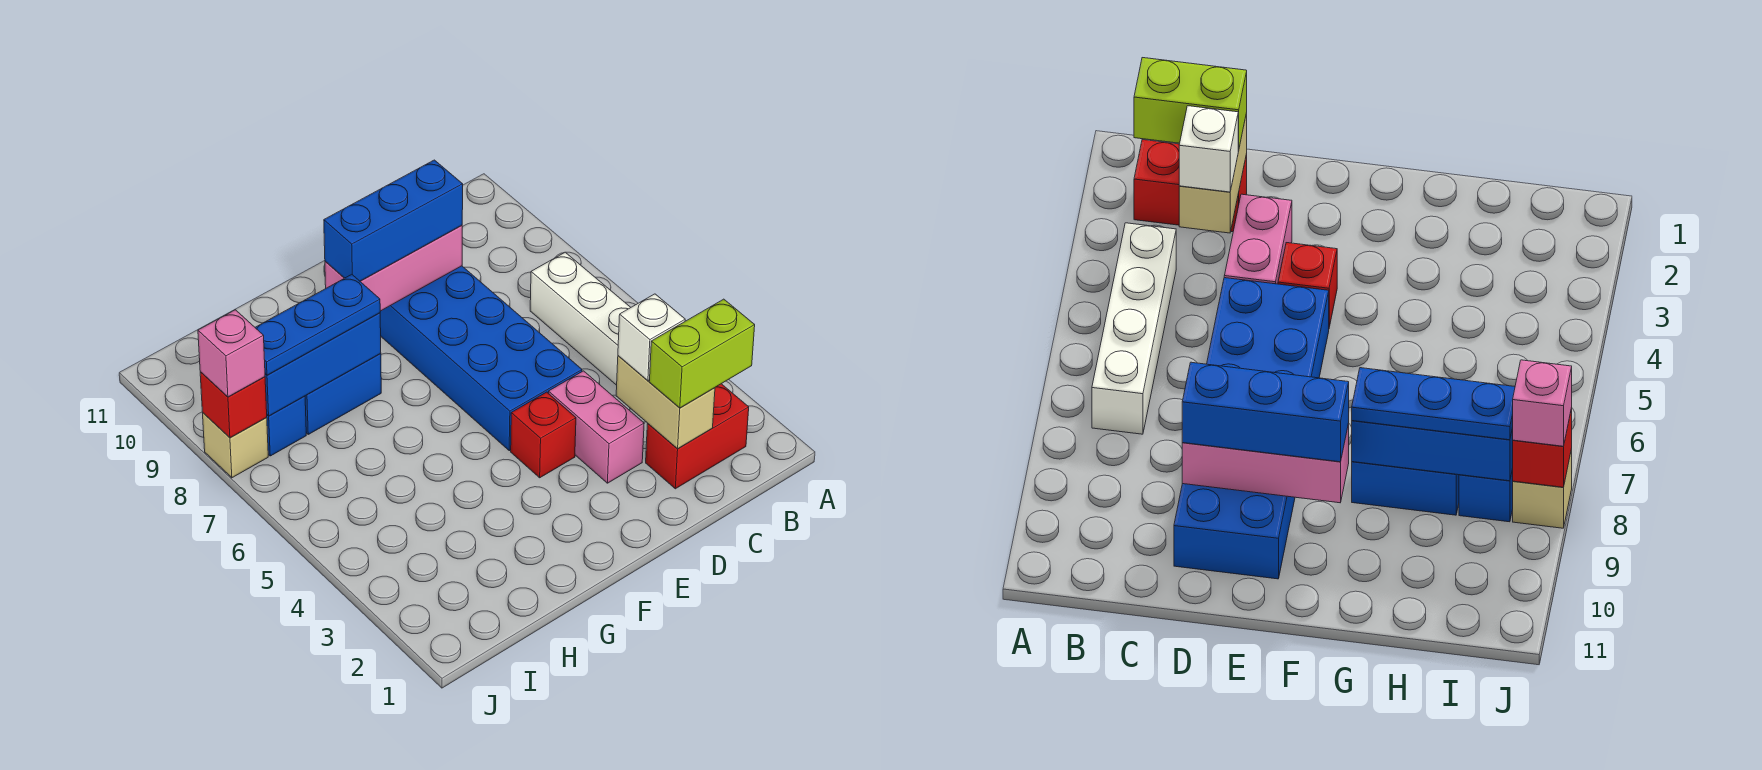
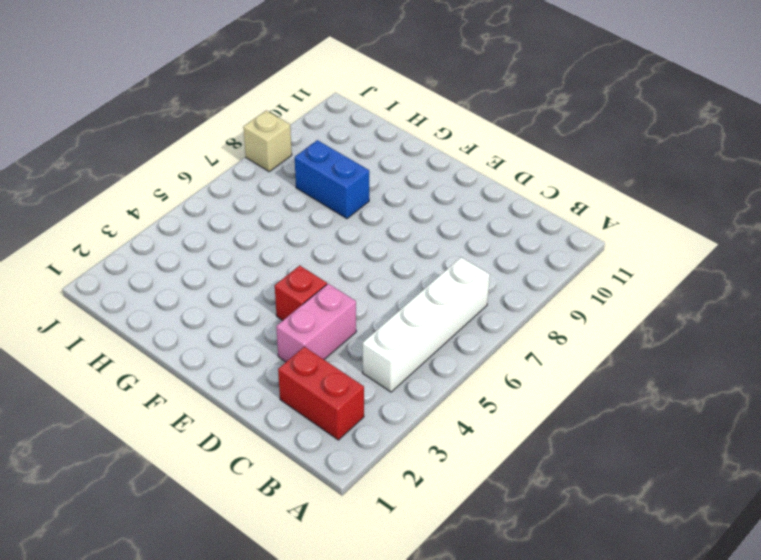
none -> blue 2x6 brick [380,266,582,451]
none -> blue 1x1 brick [267,396,306,456]
none -> tan 1x2 brick [616,356,715,449]

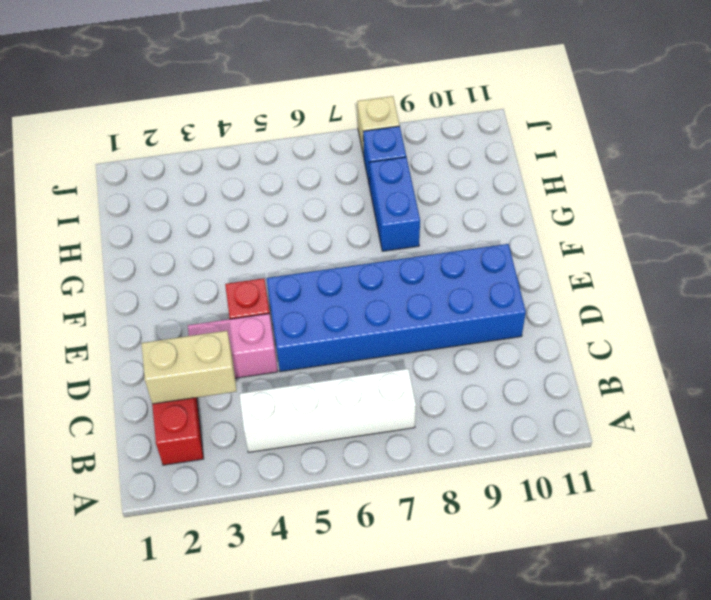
none -> pink 1x3 brick [325,225,462,311]
none -> blue 1x3 brick [265,313,381,416]
none -> red 1x1 brick [200,372,267,438]

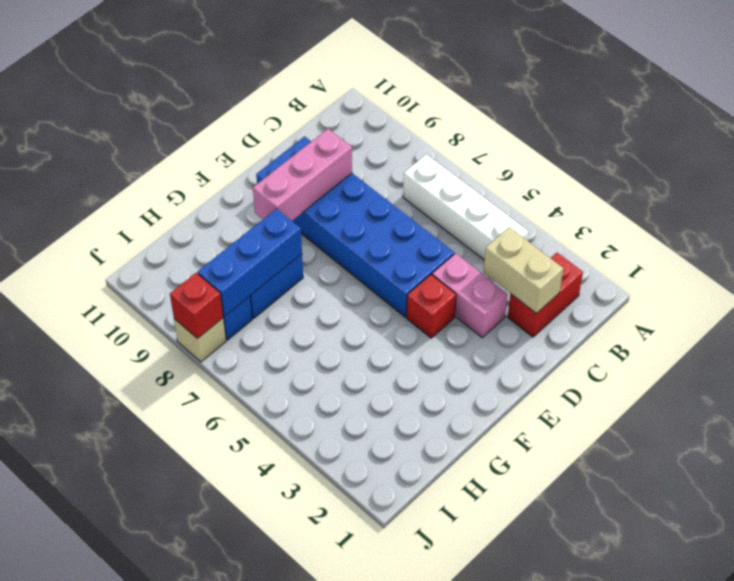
none -> lime 1x2 brick [649,299,755,408]
none -> white 1x1 brick [618,294,685,381]
none -> blue 1x3 brick [324,160,463,281]

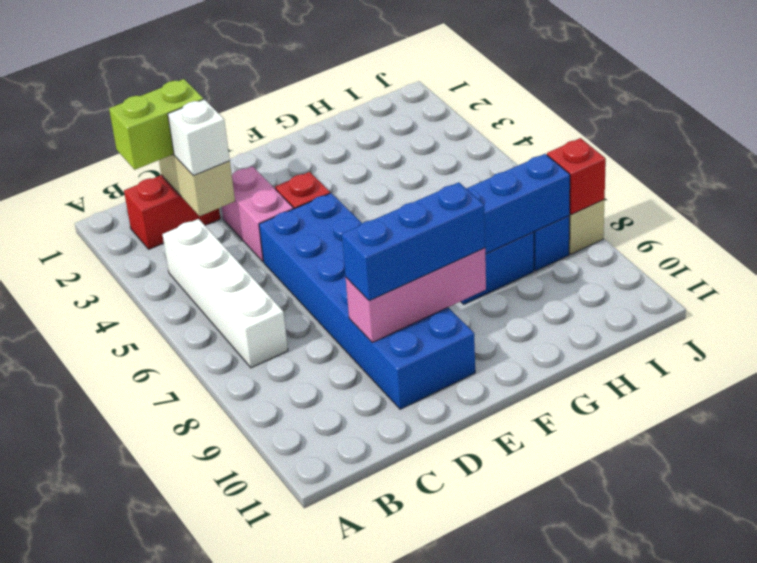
none -> blue 1x3 plate [255,274,380,375]
none -> pink 1x1 brick [198,310,265,397]

